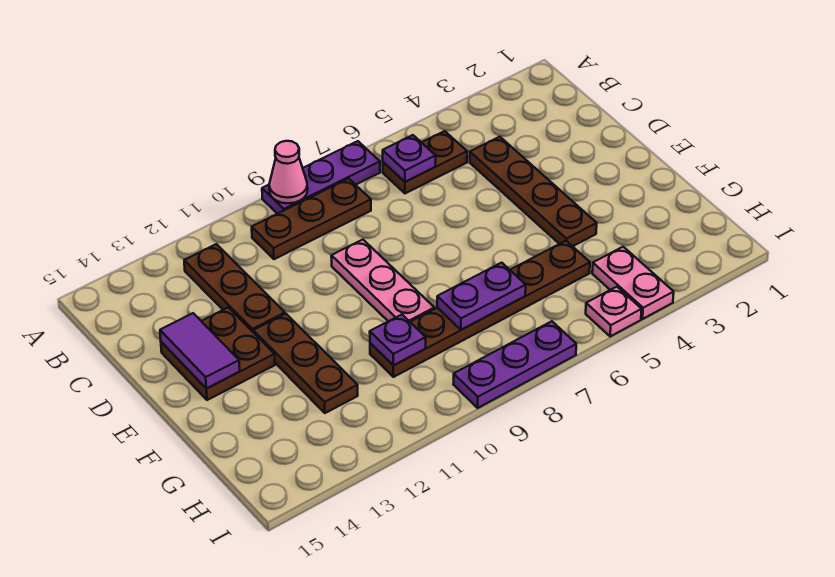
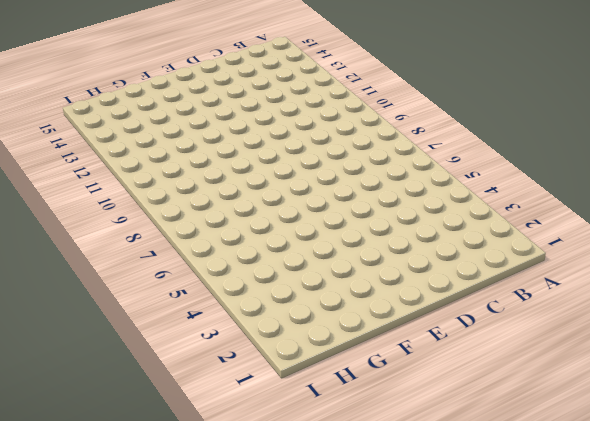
none -> purple 1x3 plate [262,141,380,214]
none -> brown 1x2 plate [383,131,467,193]
none -> brown 1x3 plate [252,179,371,259]

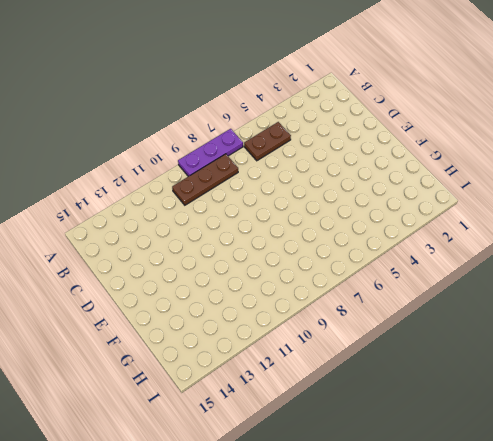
none -> brown 1x3 plate [184,244,285,333]
none -> brown 1x4 plate [470,137,597,246]
none -> pink 1x3 plate [331,240,434,322]

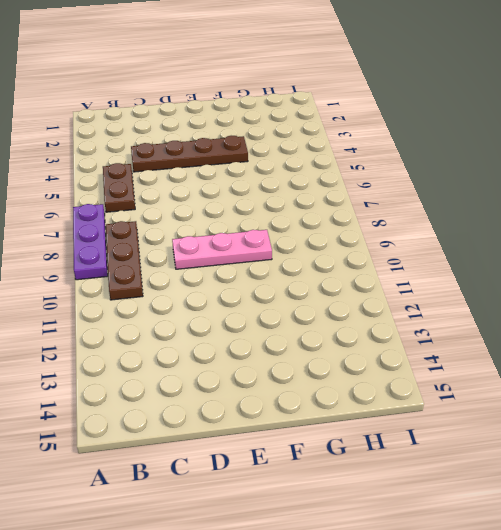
none -> brown 1x3 plate [184,244,285,333]
none -> brown 2x2 plate [161,307,275,400]
none -> brown 1x3 plate [254,314,358,413]

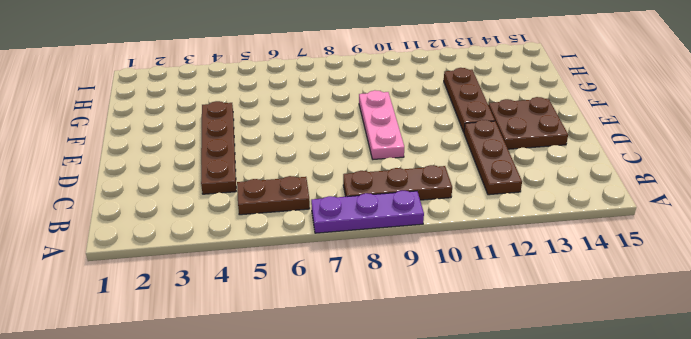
none -> brown 1x6 plate [370,241,590,377]
none -> pink 1x2 plate [592,247,674,319]
none -> pink 1x1 plate [586,287,642,337]

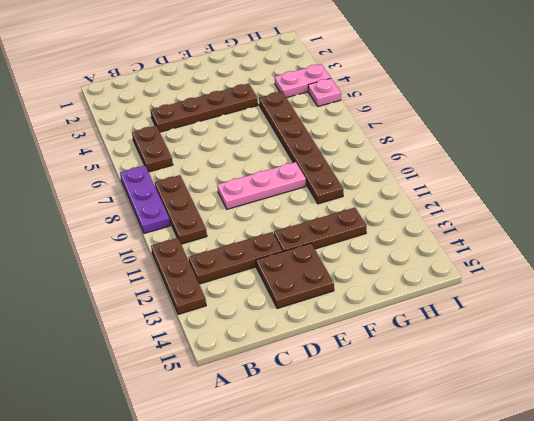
brown 1x3 plate [151,238,206,314] -> none
none -> purple 1x3 plate [453,321,576,408]
none -> pink 1x1 cone [269,141,308,203]
none -> purple 1x1 plate [383,135,436,182]

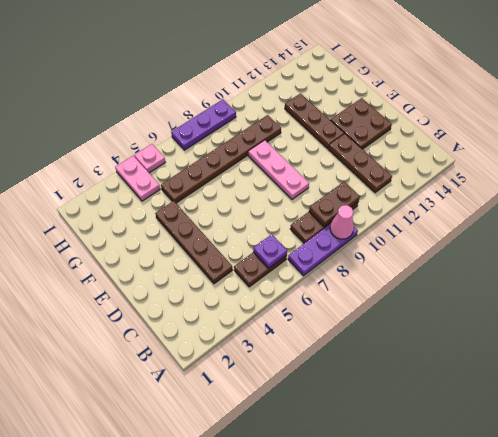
brown 1x2 plate [309,182,360,226] -> none
none -> purple 1x2 tile [160,313,240,389]
none -> purple 1x2 plate [437,263,526,330]
none -> purple 1x1 plate [370,315,426,365]

